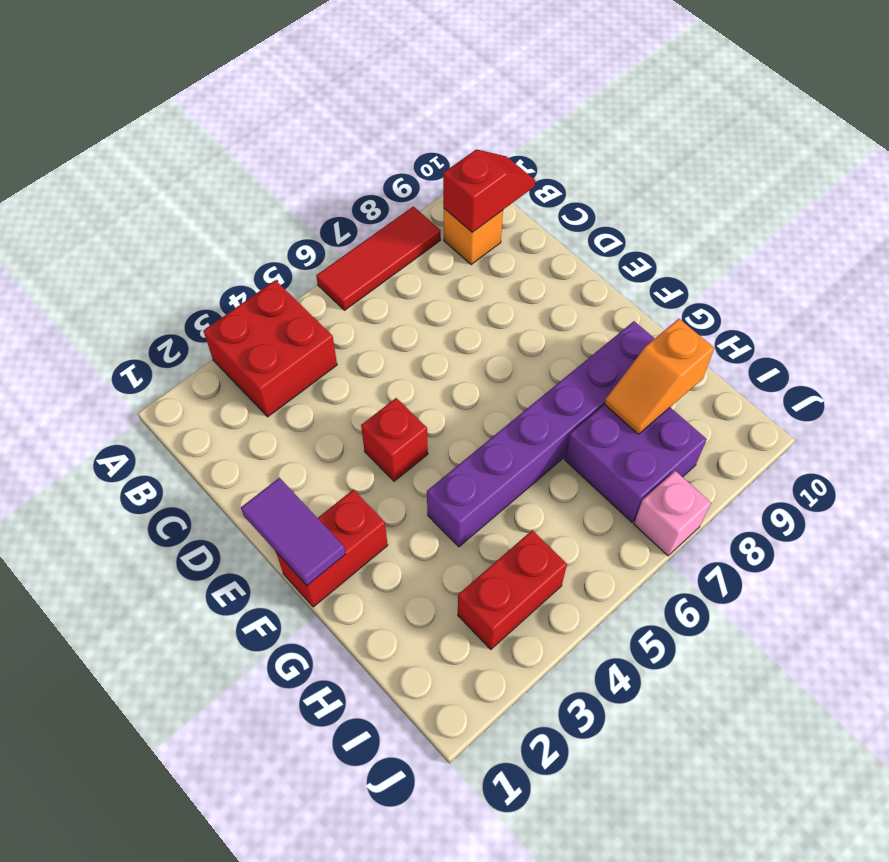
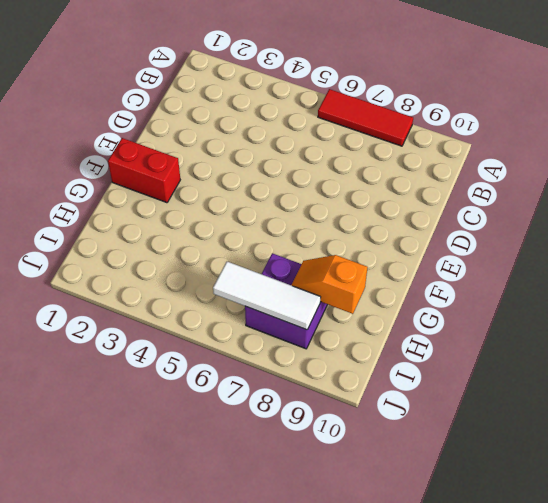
white 1x3 tile [213,262,321,330] -> none
none -> red 2x2 brick [203,280,337,417]
none -> orange 1x1 brick [444,209,503,265]
none -> red 1x1 brick [361,398,428,481]

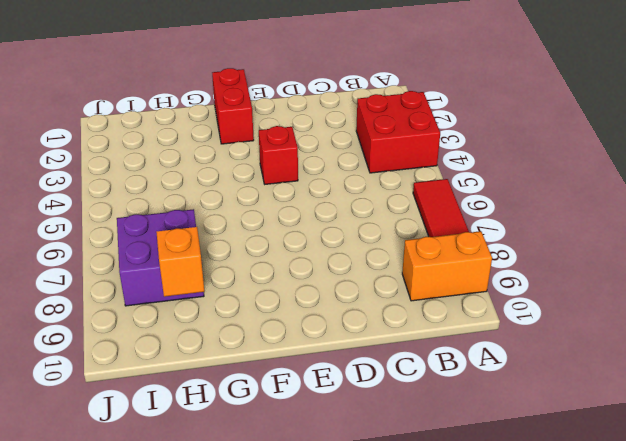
orange 1x2 brick [402,231,492,301] -> orange 1x1 brick [444,209,503,265]
none -> purple 1x6 brick [427,321,655,547]
none -> red 1x2 brick [458,530,567,649]
none -> pink 1x1 brick [634,471,711,556]

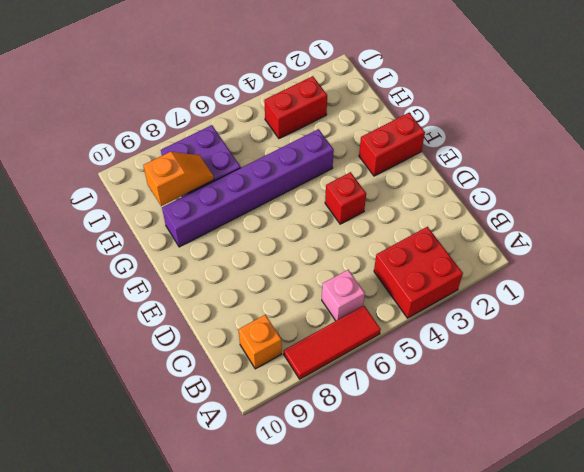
pink 1x1 brick [322,270,365,321] -> pink 1x1 brick moved to [634,471,711,556]
none -> red 1x2 slope [443,149,535,232]
none -> purple 1x2 tile [241,478,345,585]

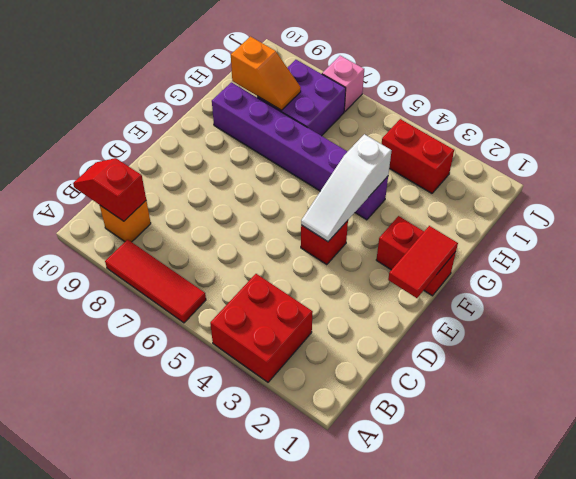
red 1x2 tile [388,226,458,298] -> purple 1x2 tile [241,478,345,585]
white 1x3 slope [301,134,392,242] -> none

